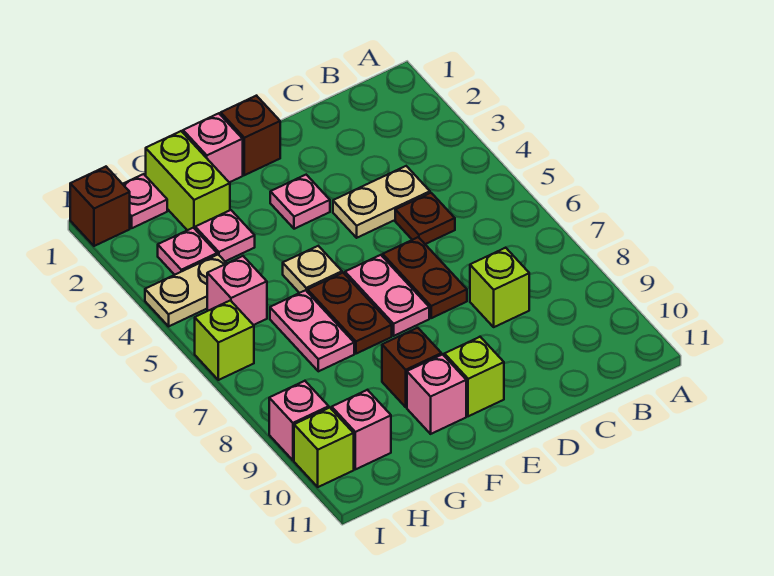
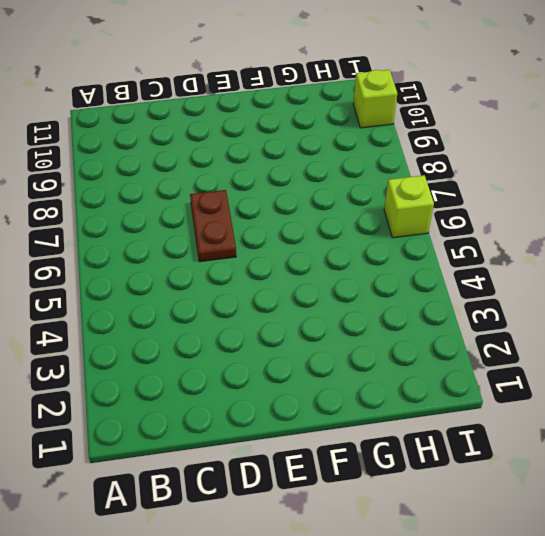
none -> tan 1x2 plate [333,166,430,238]
none -> brown 1x1 plate [395,193,455,244]
none -> lime 1x1 brick [470,248,529,327]

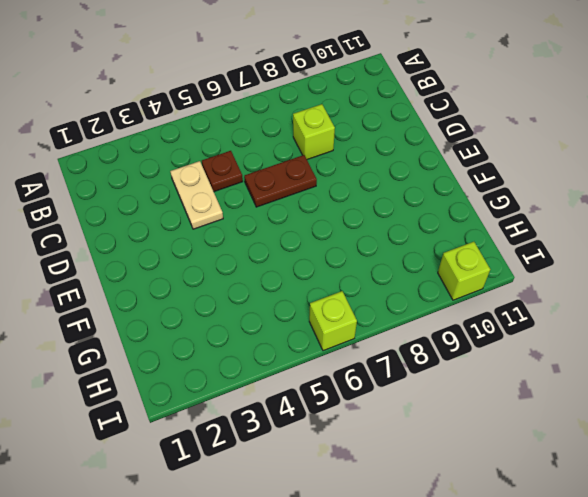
none -> brown 1x1 brick [221,96,280,175]
none -> pink 1x1 plate [270,175,330,229]
none -> pink 1x2 plate [345,255,429,336]

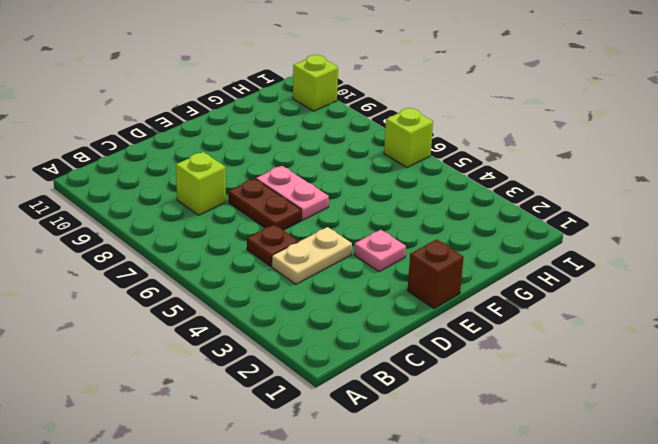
none -> lime 1x1 brick [444,337,504,416]
none -> pink 1x1 brick [183,113,243,182]
none -> tan 1x1 plate [283,246,342,293]

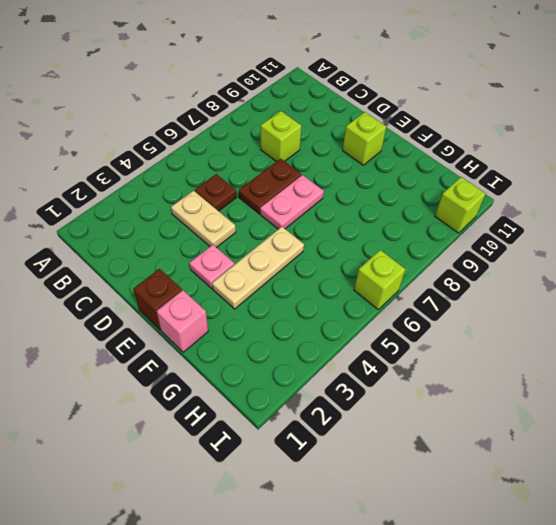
tan 1x3 plate [212,227,304,309] -> tan 1x1 plate [283,246,342,293]
none -> brown 1x2 plate [307,273,392,354]
none -> brown 1x1 brick [382,328,441,407]
none -> pink 1x1 brick [407,354,466,434]

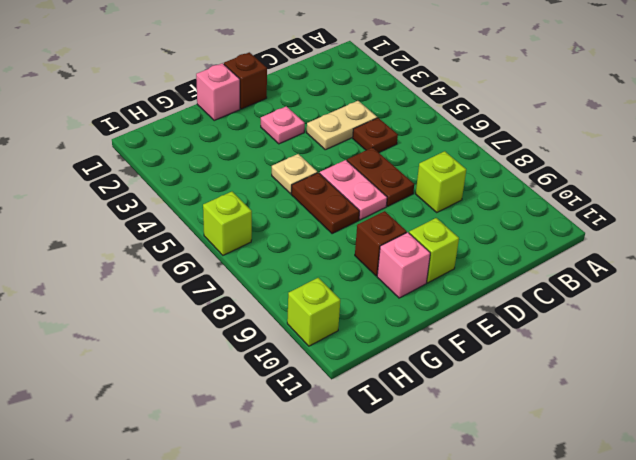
none -> lime 1x2 brick [146,131,230,230]
none -> pink 1x1 plate [195,210,255,261]
none -> pink 1x2 plate [270,290,354,371]

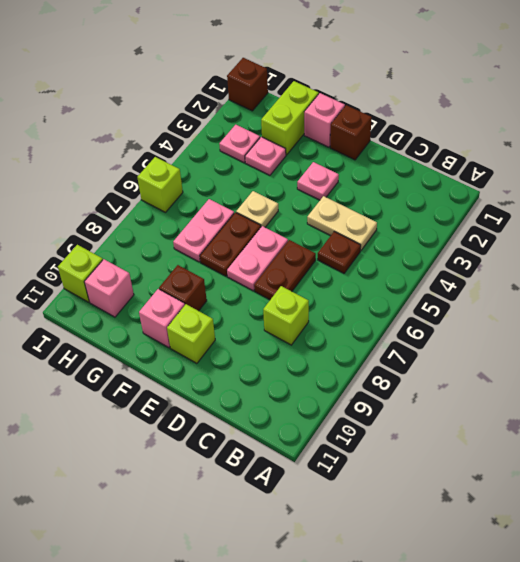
none -> pink 1x1 plate [123,174,167,228]
none -> tan 1x2 plate [145,255,227,326]
none -> pink 1x1 brick [207,256,267,325]

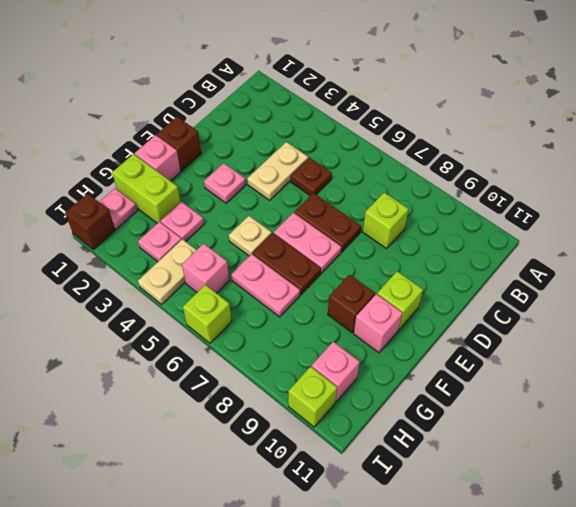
none -> pink 1x1 brick [269,381,329,460]

